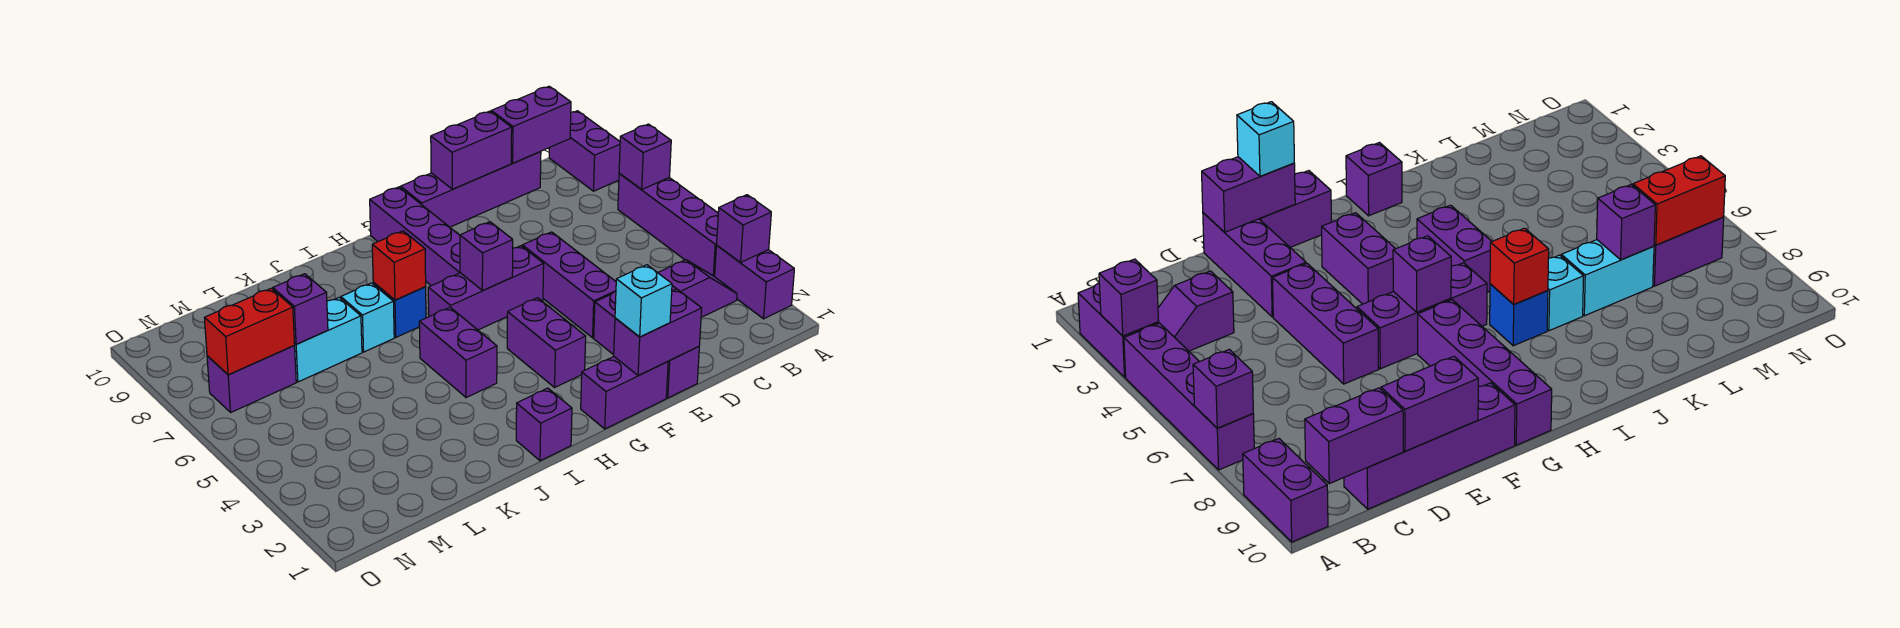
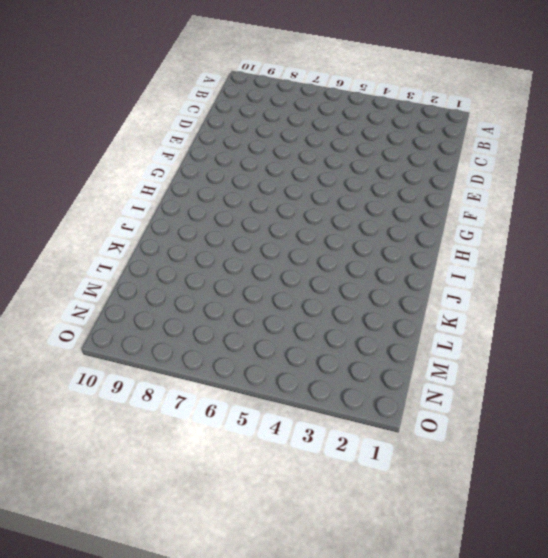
none -> purple 1x2 brick [715,246,794,319]
none -> purple 1x4 brick [618,174,718,277]
none -> purple 1x2 brick [549,111,620,191]

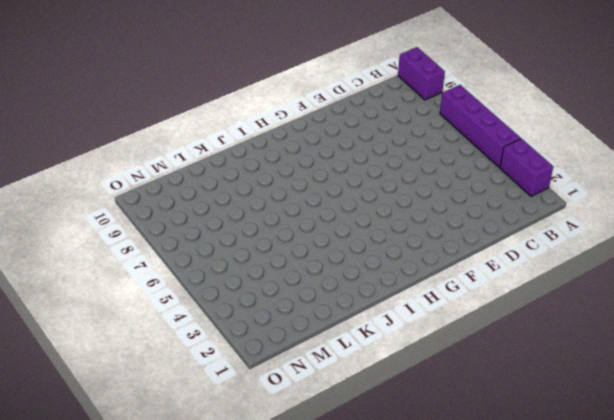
none -> purple 1x2 slope [658,260,737,317]
none -> purple 1x4 brick [401,152,541,227]
none -> purple 1x3 brick [594,291,699,398]

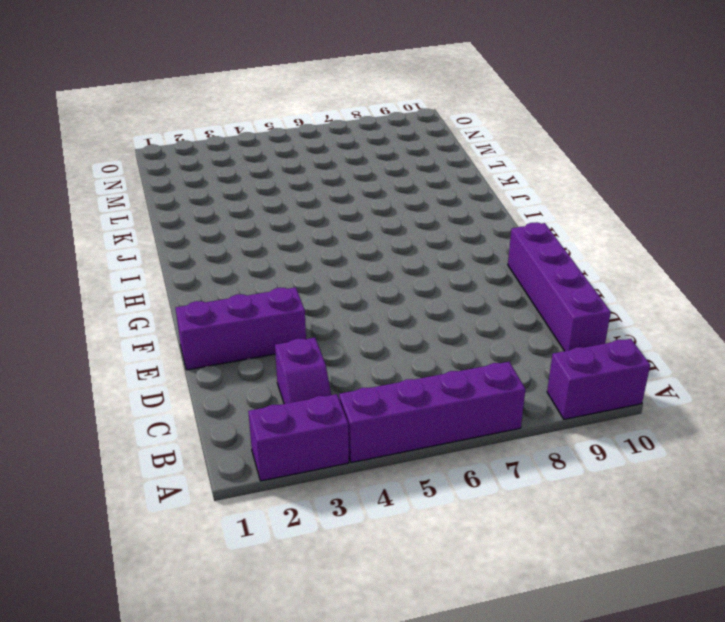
none -> purple 1x3 brick [522,232,616,338]
none -> purple 1x2 brick [581,357,668,429]
none -> purple 1x3 brick [428,246,544,330]

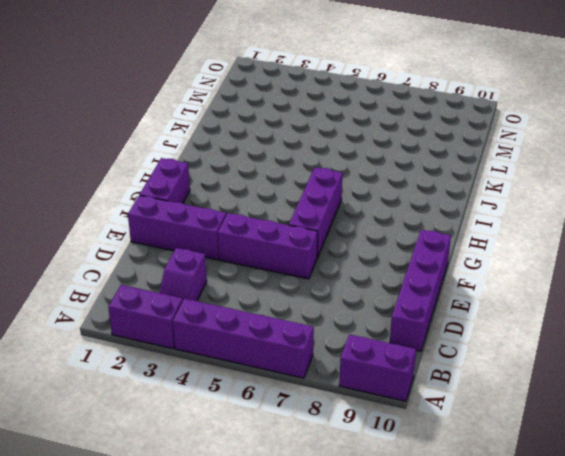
none -> purple 1x2 brick [507,298,586,387]
none -> purple 1x4 brick [370,187,460,286]
none -> purple 1x1 brick [516,388,572,461]

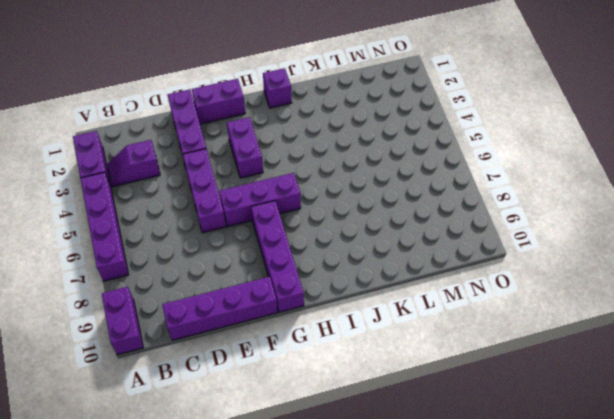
none -> purple 1x2 brick [419,307,497,398]
none -> blue 1x1 brick [373,282,426,337]
none -> cyan 1x1 brick [341,283,394,352]

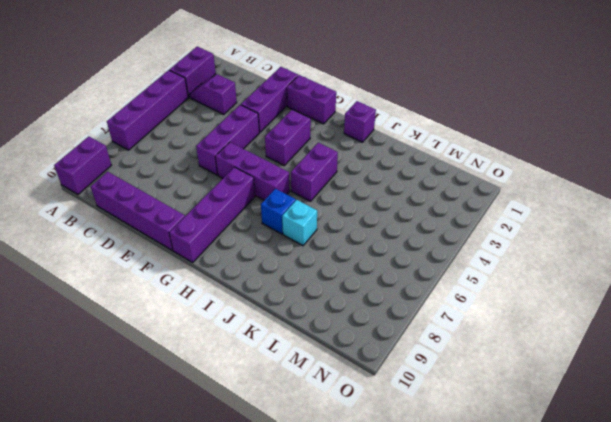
none -> cyan 1x2 brick [294,297,362,382]
none -> purple 1x2 brick [207,346,296,412]
none -> purple 1x1 brick [717,195,771,263]

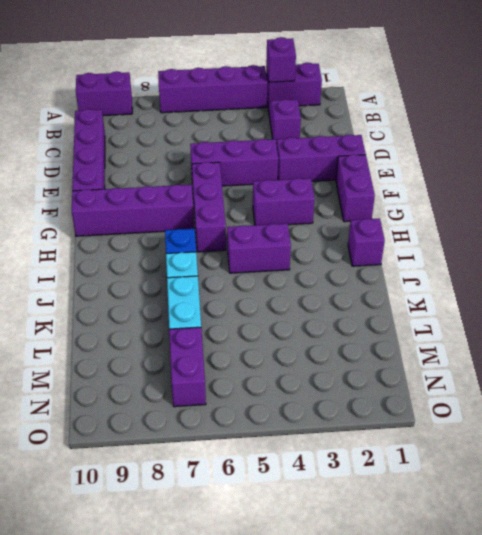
none -> purple 1x1 brick [619,124,671,190]
none -> purple 1x2 brick [491,86,571,163]
none -> purple 1x2 brick [431,111,512,189]

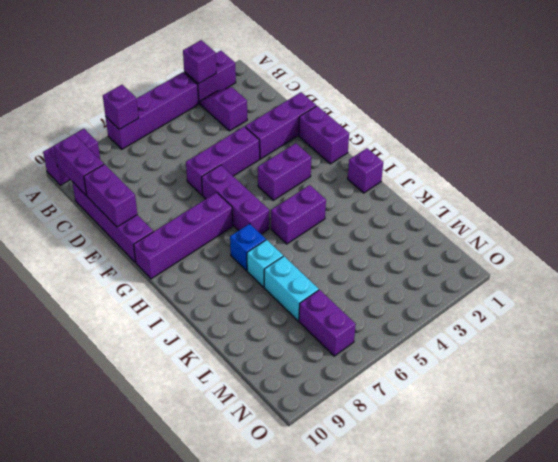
none -> purple 1x2 brick [614,289,702,376]
none -> purple 1x1 brick [460,222,513,291]
none -> red 1x1 brick [372,231,426,300]

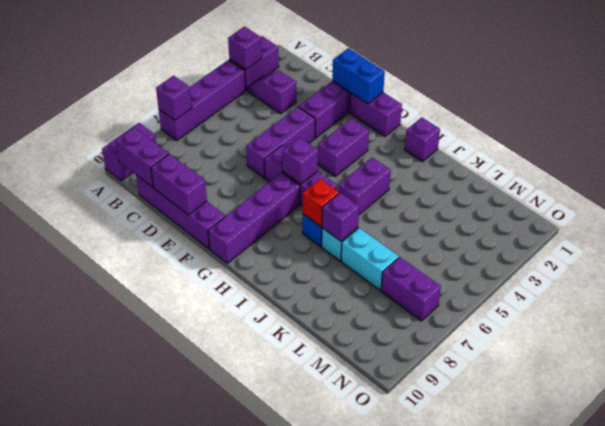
blue 1x2 brick [332,48,385,104] -> purple 1x2 brick [614,289,702,376]
purple 1x1 brick [322,193,359,241] -> purple 1x1 brick moved to [273,274,328,344]
none -> red 1x2 brick [205,288,295,375]
none -> cyan 1x1 brick [615,265,672,337]

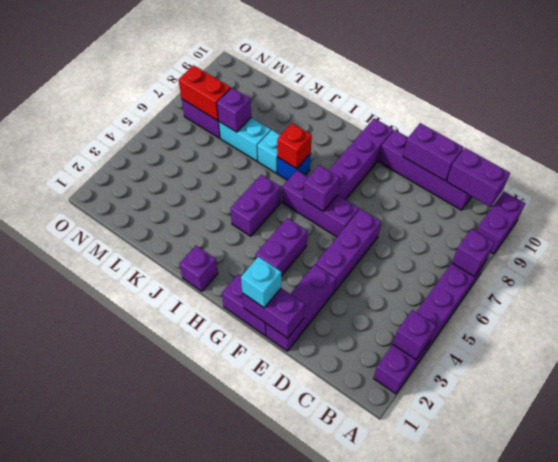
none -> purple 1x2 slope [658,260,737,317]

